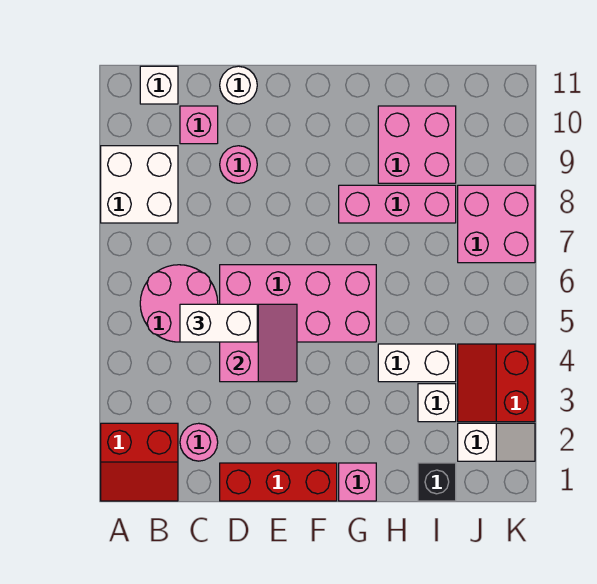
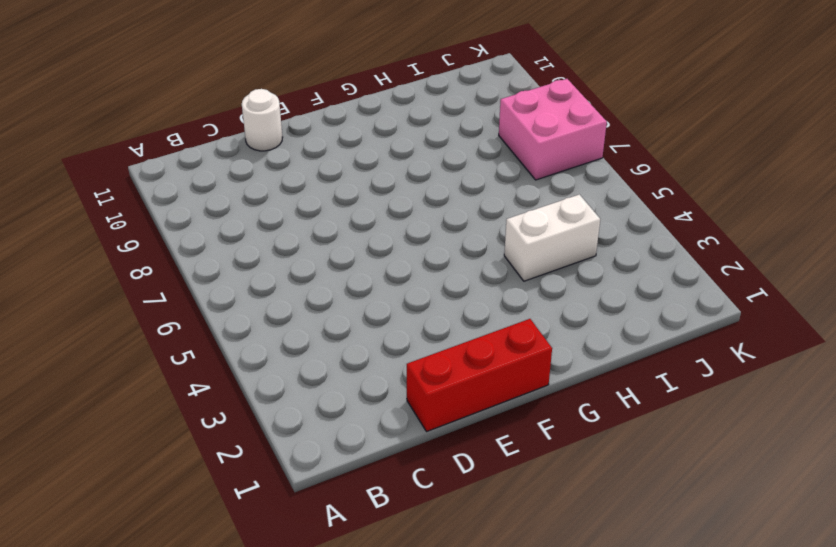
none -> red 2x2 slope [101,423,178,501]
none -> white 2x2 brick [101,146,178,223]
none -> pink 2x2 round brick [140,265,218,342]

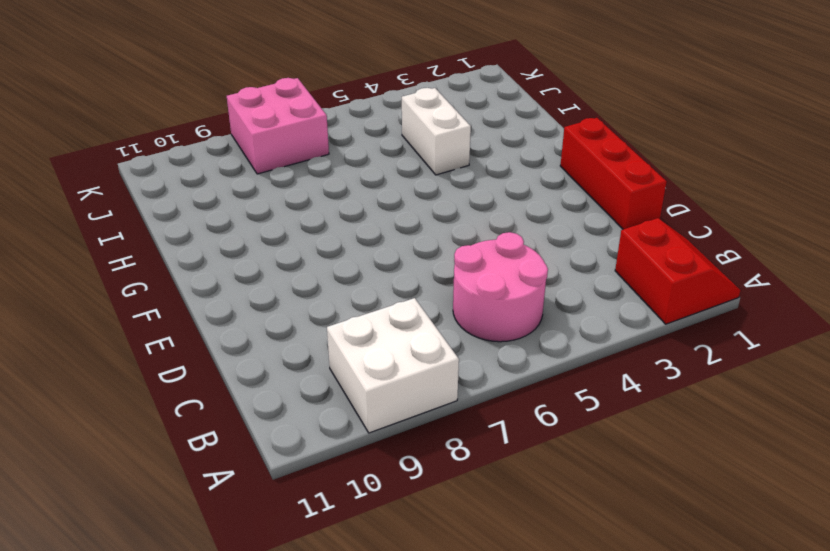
none -> white 1x1 brick [140,66,178,104]
none -> pink 1x1 round brick [180,423,218,461]
none -> pink 1x1 brick [180,106,218,144]

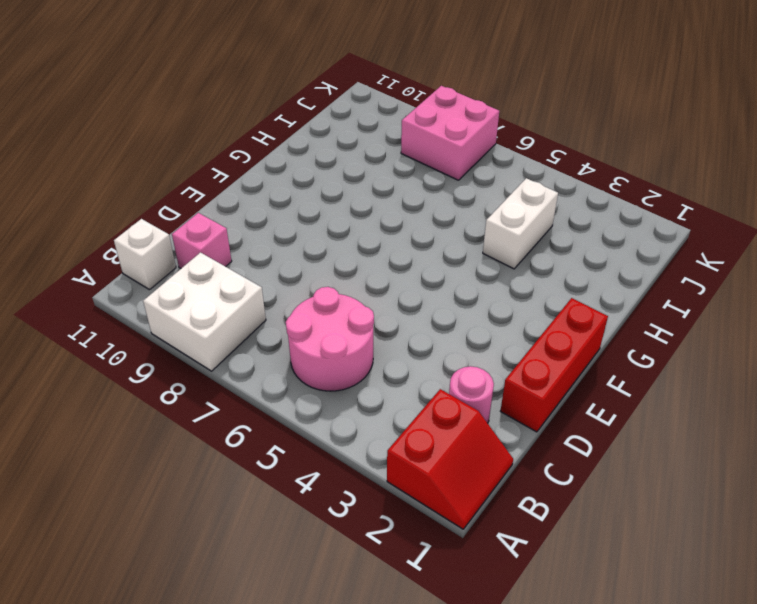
none -> pink 2x4 brick [220,265,376,342]
none -> pink 1x1 round brick [220,146,257,183]
none -> white 1x1 round brick [220,66,257,104]

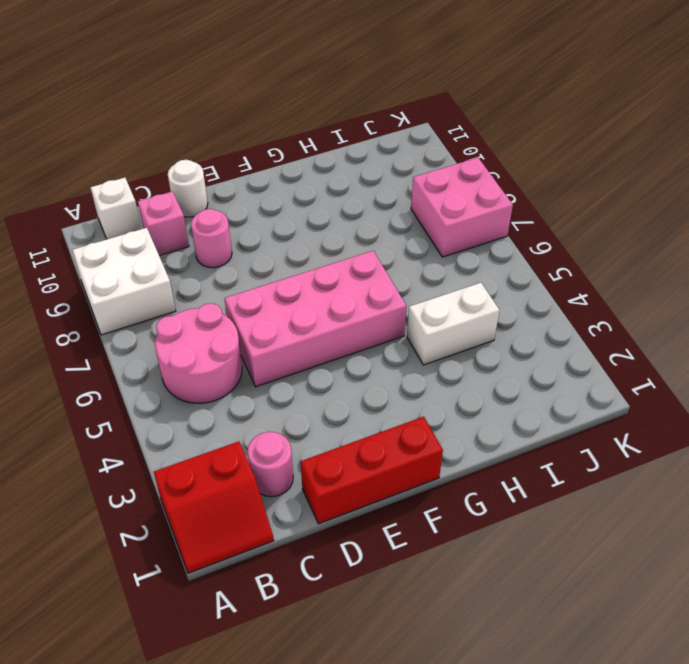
none -> pink 1x1 brick [339,463,376,501]
none -> pink 1x3 brick [339,185,456,223]
none -> pink 2x2 brick [378,106,456,183]

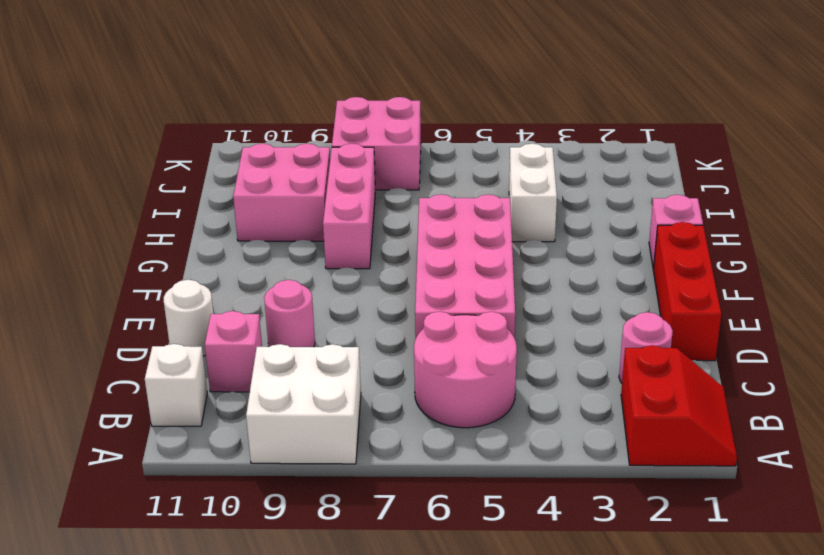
none -> black 1x1 brick [418,463,456,501]
none -> white 1x1 brick [418,384,456,422]
none -> white 1x2 slope [458,423,535,461]

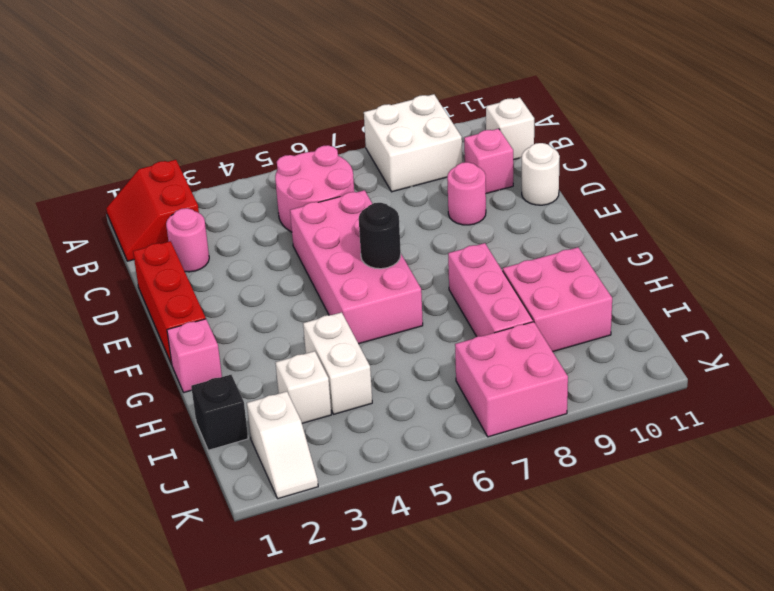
black 1x1 round brick [359,203,401,269] -> none
none -> red 2x2 slope [458,344,535,422]
none -> pink 2x2 slope [220,304,297,382]
none -> white 1x2 brick [180,304,257,342]

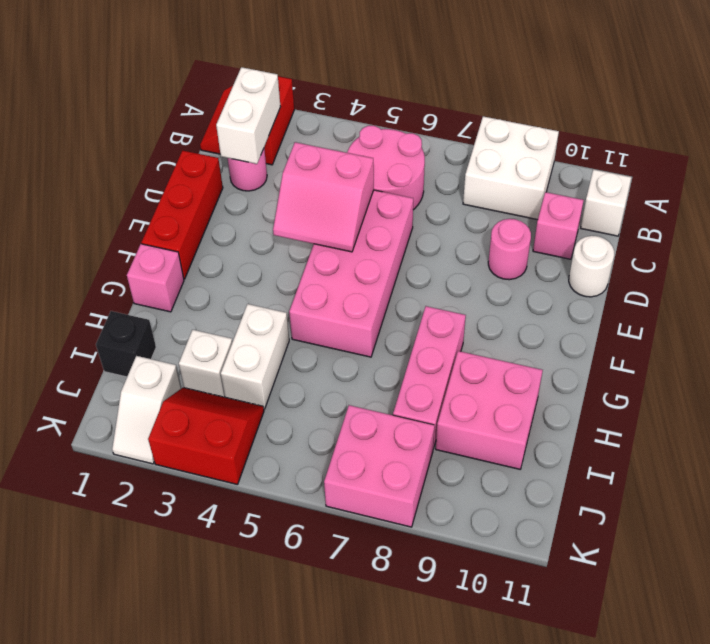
white 1x2 brick [216,67,281,164] -> white 1x2 brick moved to [180,304,257,342]

